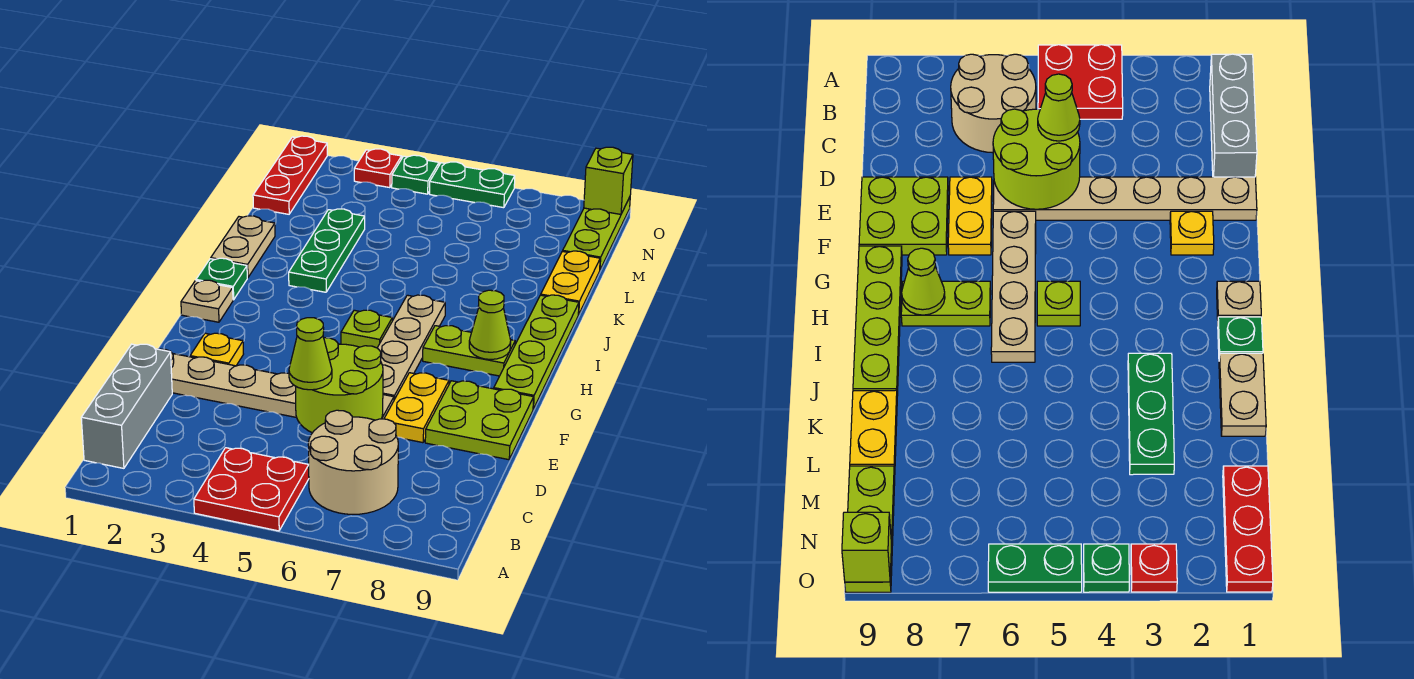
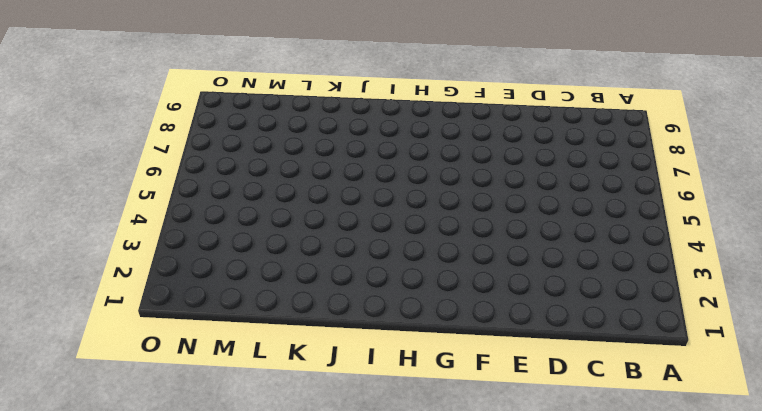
none -> red 2x2 plate [194,448,309,531]
none -> grey 1x3 brick [81,344,172,468]
none -> tan 2x2 round brick [308,410,398,514]

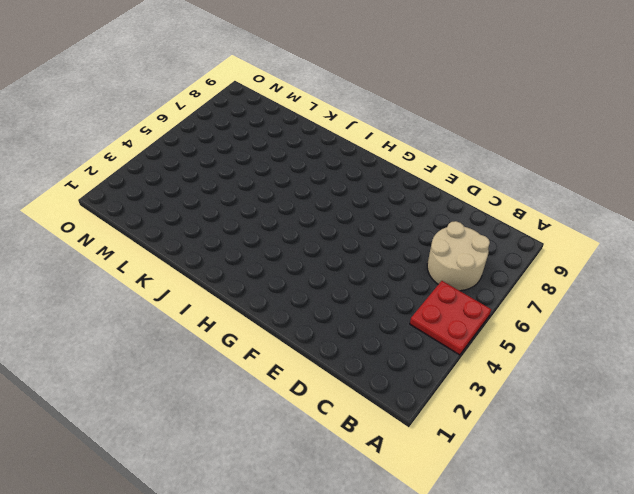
none -> grey 1x3 brick [81,344,172,468]
none -> tan 1x6 plate [159,349,394,419]
none -> yellow 1x2 plate [384,373,449,443]

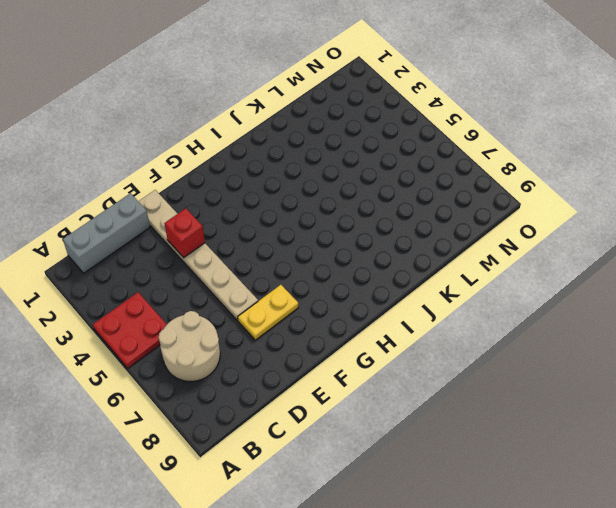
red 1x1 brick [164,208,205,258] -> none
none -> lime 2x2 plate [425,381,534,460]
none -> yellow 1x1 plate [190,333,243,366]
none -> tan 1x4 plate [377,295,445,400]

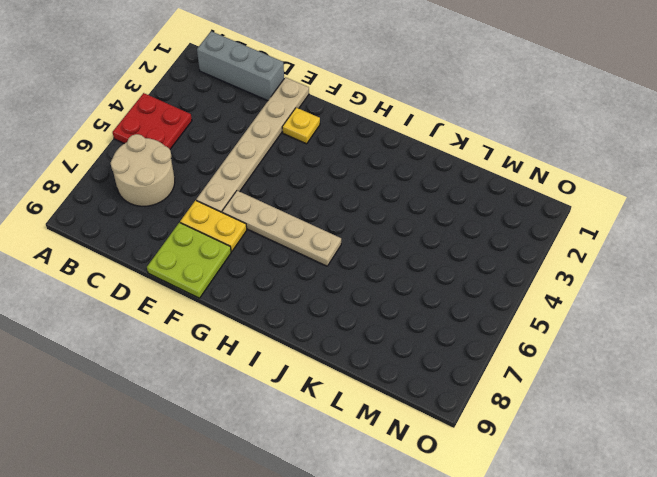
none -> lime 1x4 plate [494,295,579,409]
none -> tan 1x1 plate [181,280,233,322]
none -> lime 1x1 plate [341,310,392,348]

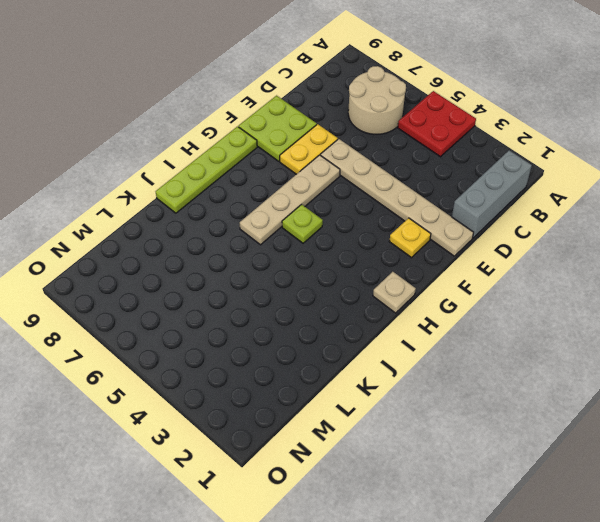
none -> lime 1x2 plate [423,326,515,376]
none -> green 1x1 plate [196,258,247,300]
none -> tan 1x2 plate [211,216,275,278]

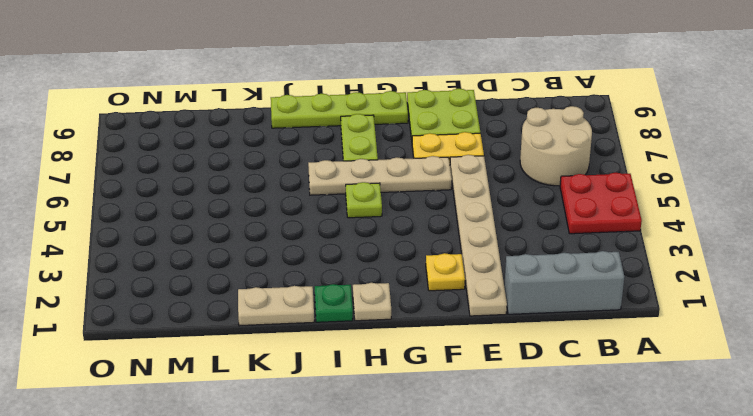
none -> green 1x3 plate [289,209,365,292]
none -> yellow 1x2 plate [541,251,600,315]
none -> red 1x3 plate [253,136,327,214]

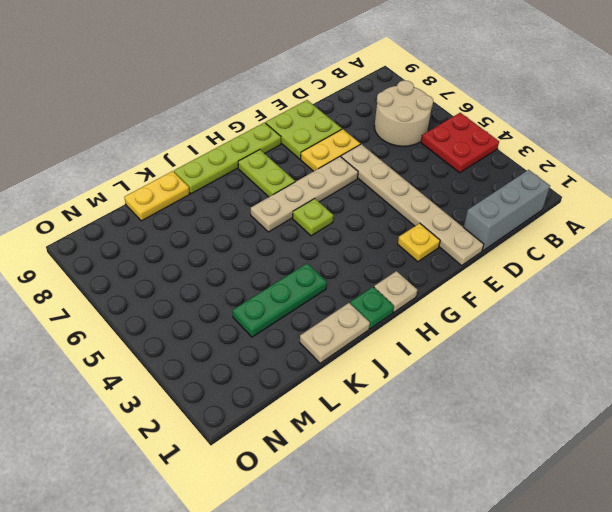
none -> red 1x3 plate [253,136,327,214]
none -> lime 1x3 plate [563,197,630,269]
none -> red 1x1 plate [354,149,402,188]

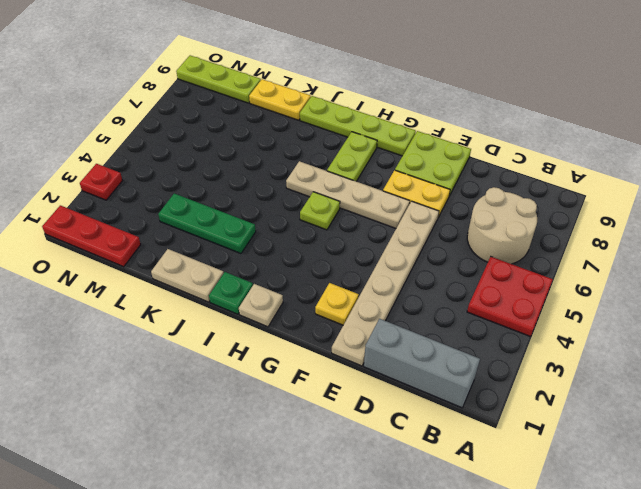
none -> green 1x1 plate [392,155,439,194]
none -> green 1x2 plate [430,162,515,208]
none -> lime 2x2 round brick [296,338,383,433]

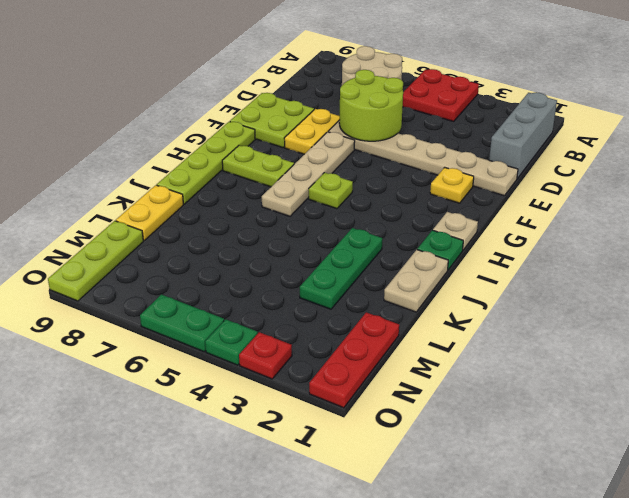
none -> lime 1x1 cone [469,290,511,359]
none -> lime 1x1 brick [584,147,633,214]
none -> lime 1x1 cone [289,318,332,390]

